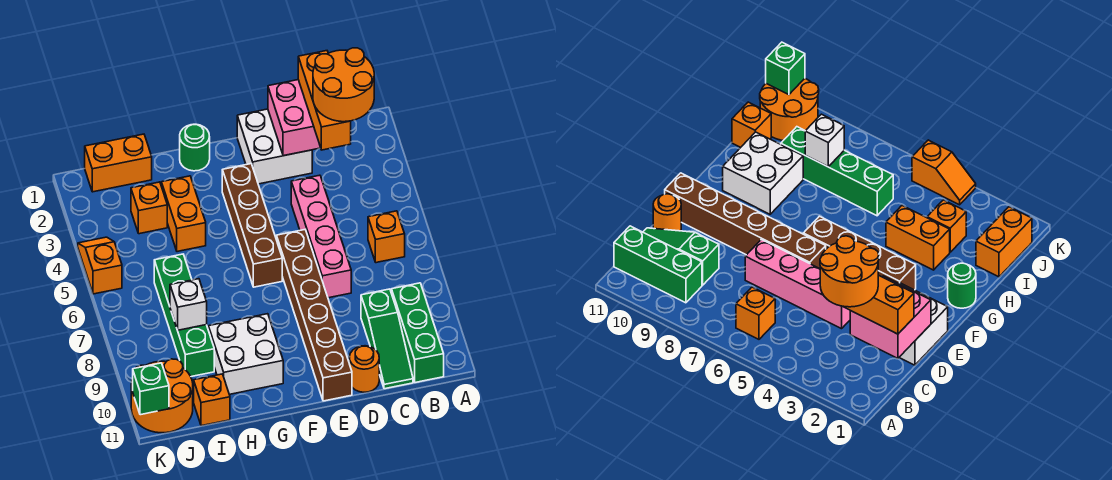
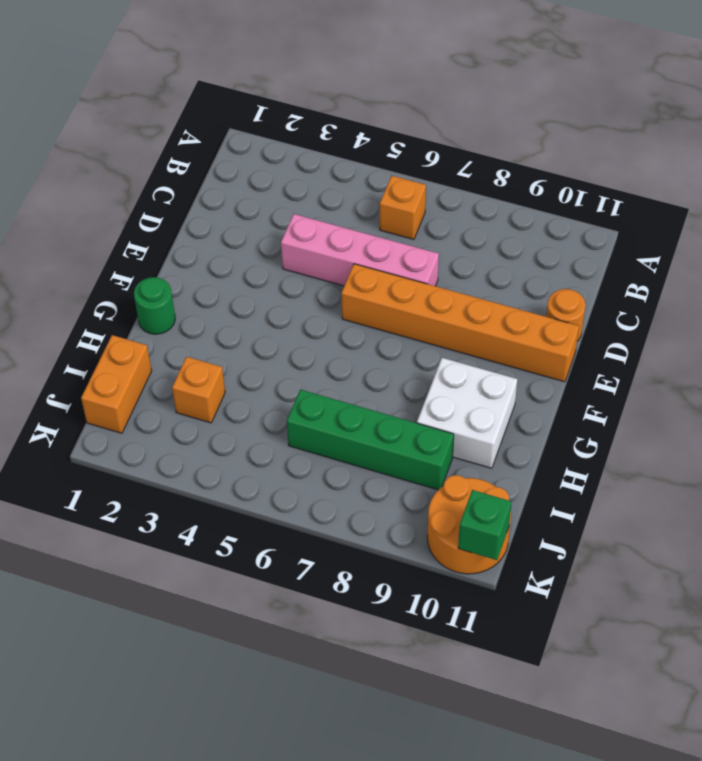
orange 1x6 brick [341,264,579,382] -> brown 1x6 brick [276,230,352,401]
none -> green 1x3 brick [391,283,444,383]
none -> green 1x3 slope [361,289,413,389]
none -> white 2x2 brick [237,109,312,184]

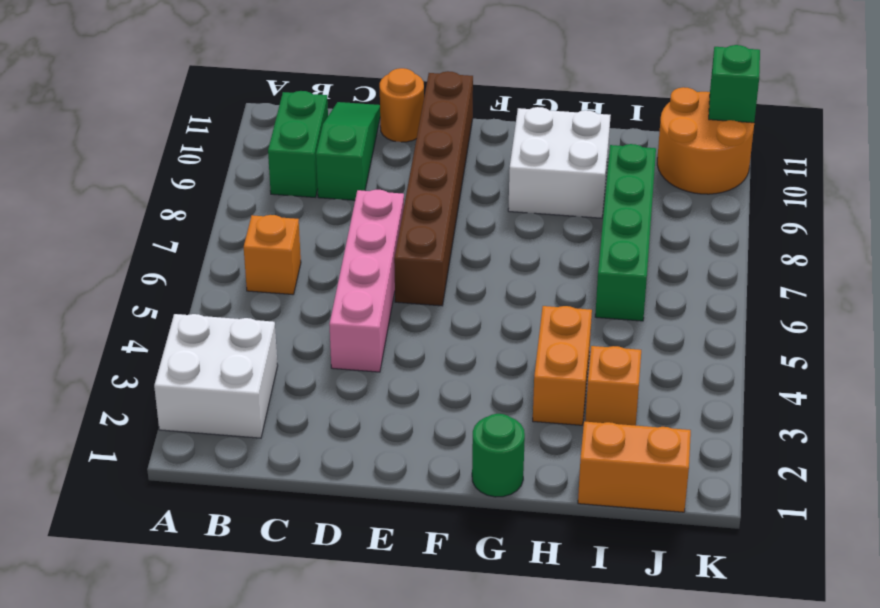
white 2x2 brick [154,314,278,438] -> white 2x2 brick moved to [237,109,312,184]
green 1x2 brick [268,91,328,197] -> green 1x3 brick [391,283,444,383]
none -> brown 1x4 brick [222,164,282,287]
none -> orange 1x1 brick [194,374,230,426]
none -> orange 1x2 slope [78,237,122,294]

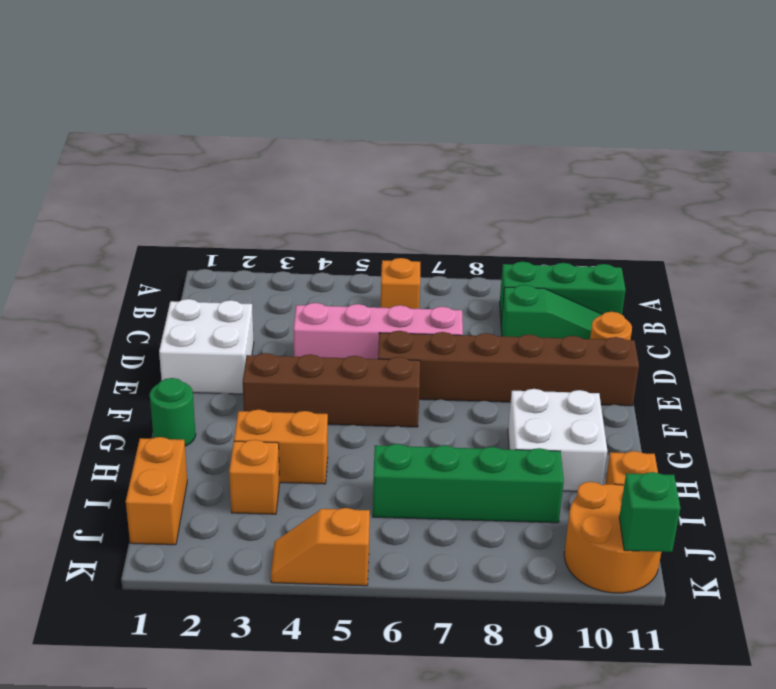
none -> pink 2x2 brick [268,80,321,156]
none -> white 1x1 brick [170,279,207,330]
none -> orange 1x3 brick [298,51,351,150]

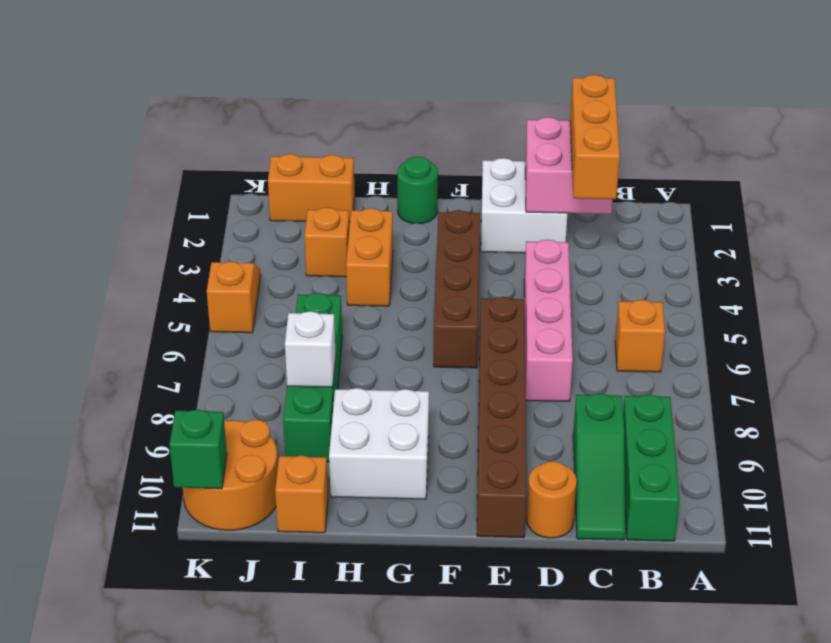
none -> orange 2x2 round brick [313,48,374,122]

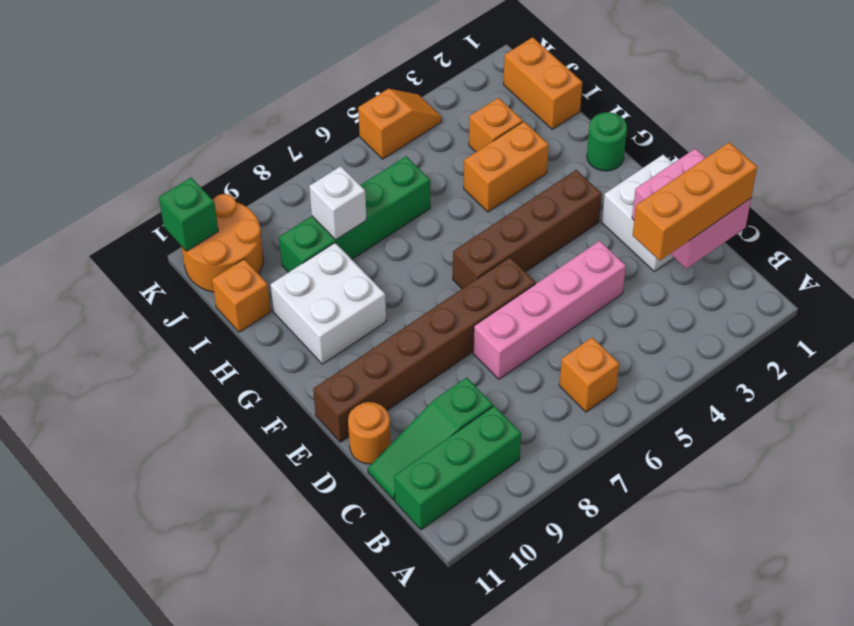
none -> orange 2x2 round brick [313,48,374,122]

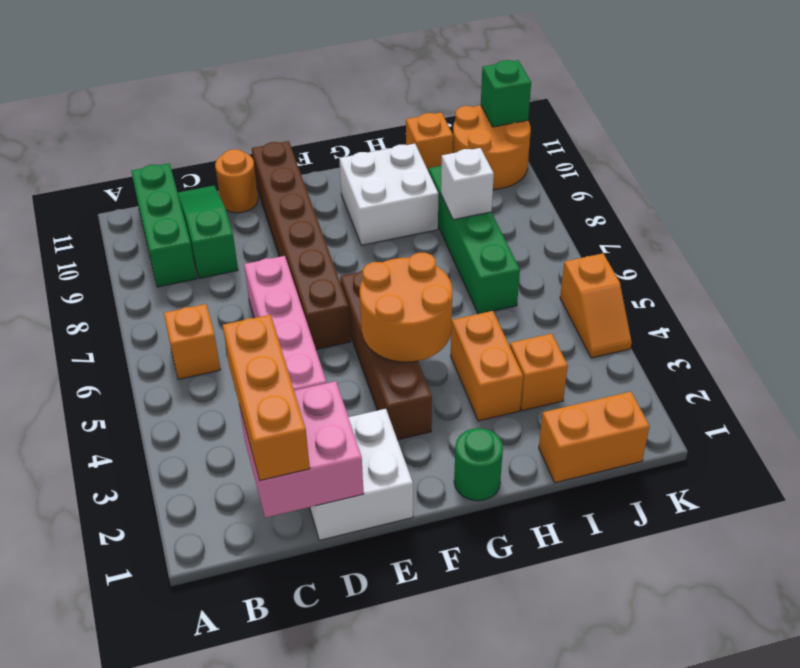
orange 2x2 round brick [360,253,452,362] -> orange 2x2 round brick moved to [313,48,374,122]

